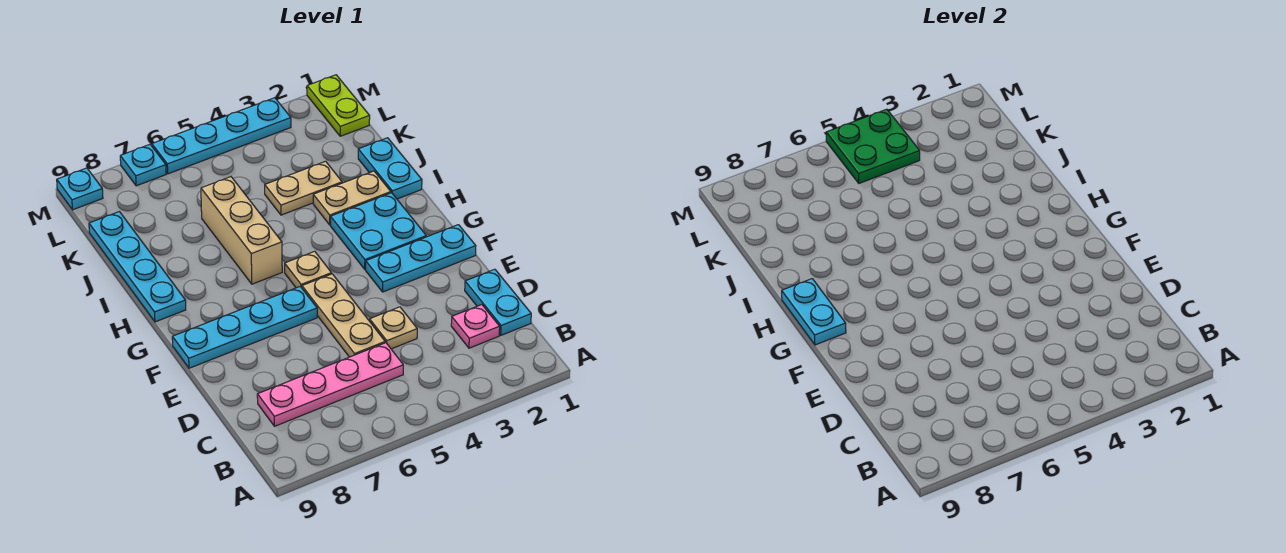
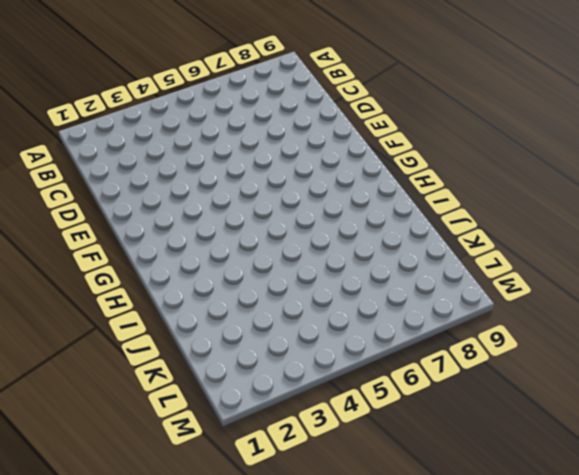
none -> cyan 1x2 plate [465,269,531,335]
none -> pink 1x1 plate [451,305,500,348]
none -> pink 1x4 plate [257,343,403,426]

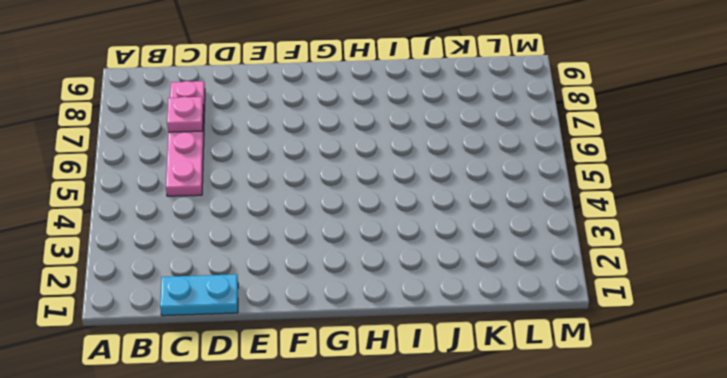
pink 1x1 plate [167,97,203,132] -> pink 1x1 plate moved to [451,305,500,348]
none -> tan 1x1 plate [370,307,417,349]
none -> tan 1x3 plate [302,274,385,357]
none -> cyan 1x3 plate [366,225,476,292]

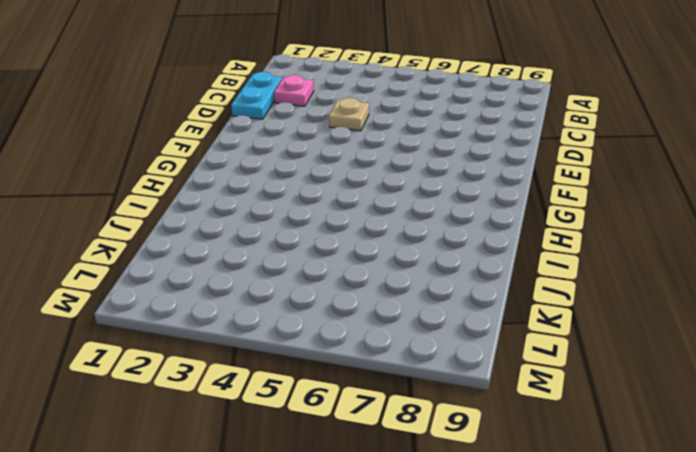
none -> pink 1x4 plate [257,343,403,426]
none -> tan 1x3 plate [302,274,385,357]
none -> cyan 1x3 plate [366,225,476,292]

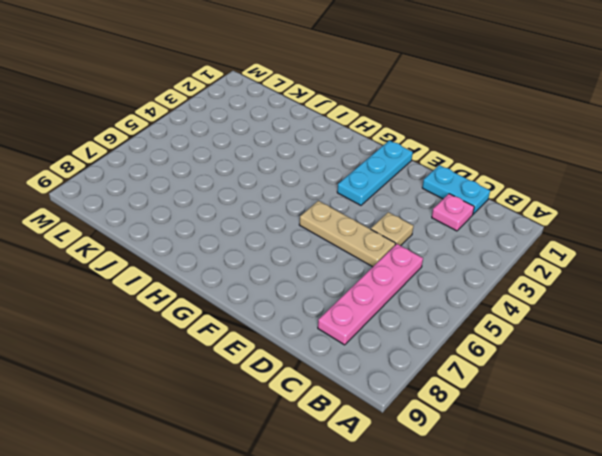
none -> cyan 1x4 plate [172,286,317,368]
none -> cyan 2x2 plate [331,193,426,269]
none -> tan 1x1 plate [285,251,332,288]

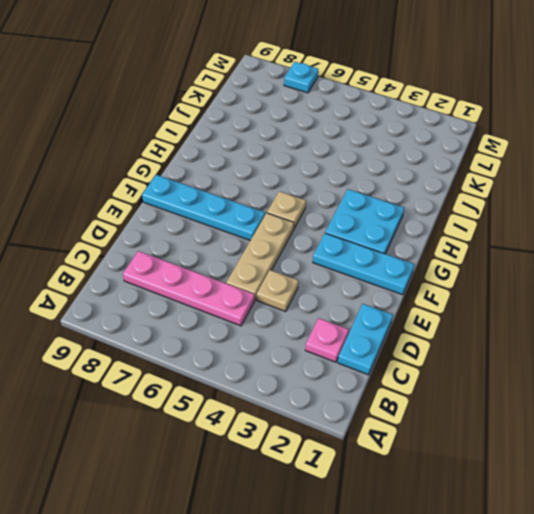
none -> tan 1x3 brick [201,177,282,284]
none -> cyan 1x4 plate [89,212,186,322]
none -> cyan 1x2 plate [358,138,422,199]

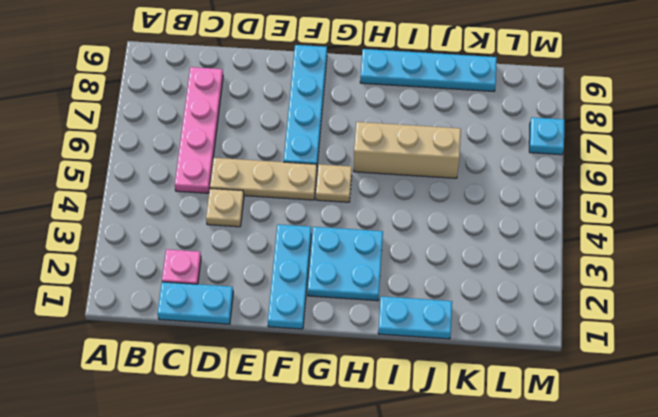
none -> tan 1x2 plate [313,171,391,225]
none -> tan 1x2 plate [265,161,342,215]
none -> lime 1x2 plate [307,75,370,136]

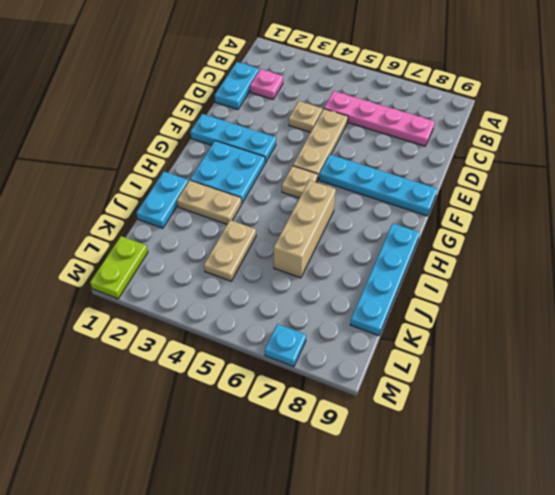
tan 1x2 plate [204,220,256,281] -> tan 1x2 plate turned to [265,161,342,215]
none -> cyan 1x4 plate [152,98,291,174]
none -> cyan 1x1 plate [57,168,103,210]
none -> cyan 1x2 plate [782,279,846,345]

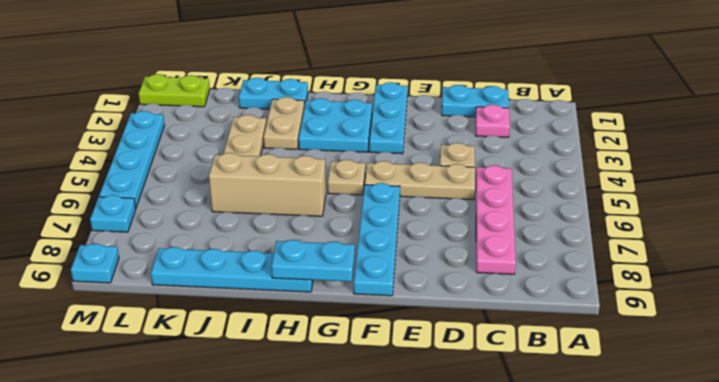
none -> green 2x2 plate [826,109,920,183]

